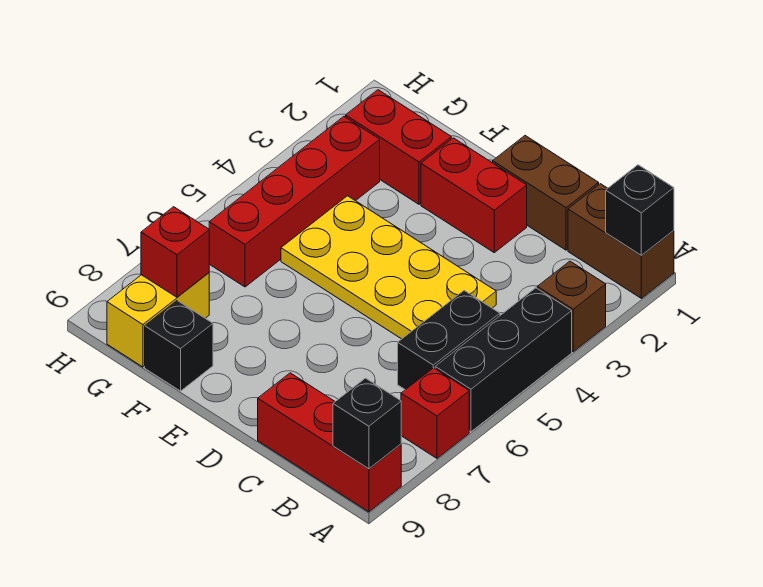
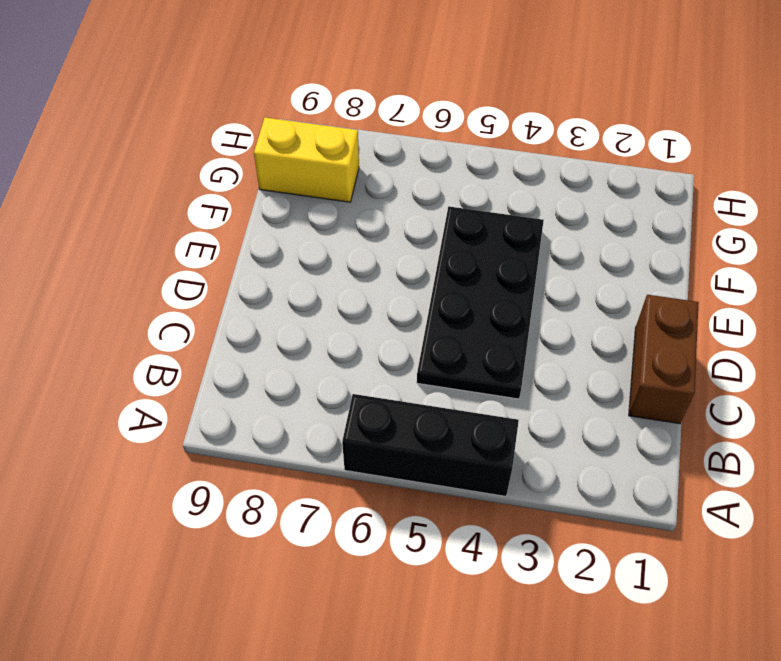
black 2x4 plate [417,207,544,399] -> yellow 2x4 plate [281,196,496,339]
none -> brown 1x2 brick [568,184,674,298]
none -> brown 1x1 brick [537,261,606,352]
none -> red 1x1 brick [401,368,469,458]

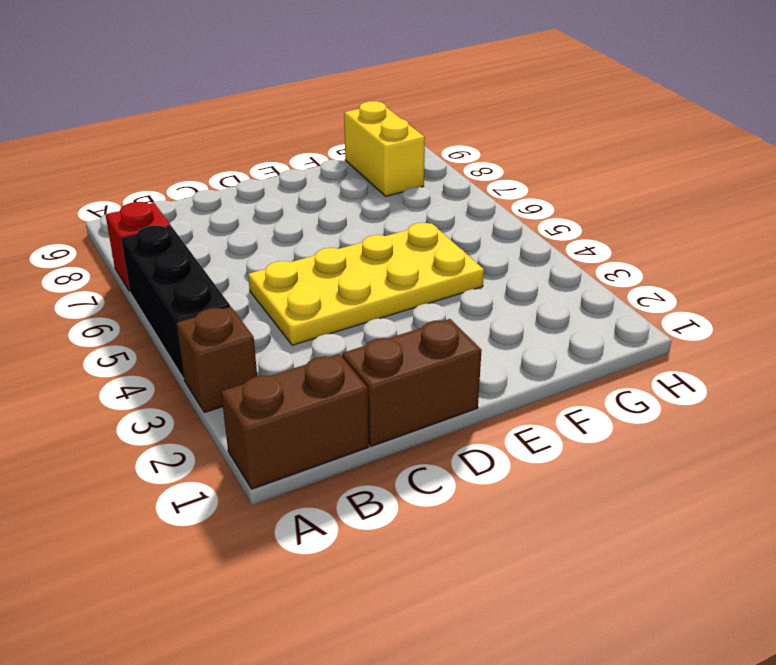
none -> red 1x3 brick [258,373,401,512]
none -> black 1x2 brick [398,291,500,390]
none -> red 1x2 brick [421,138,527,253]

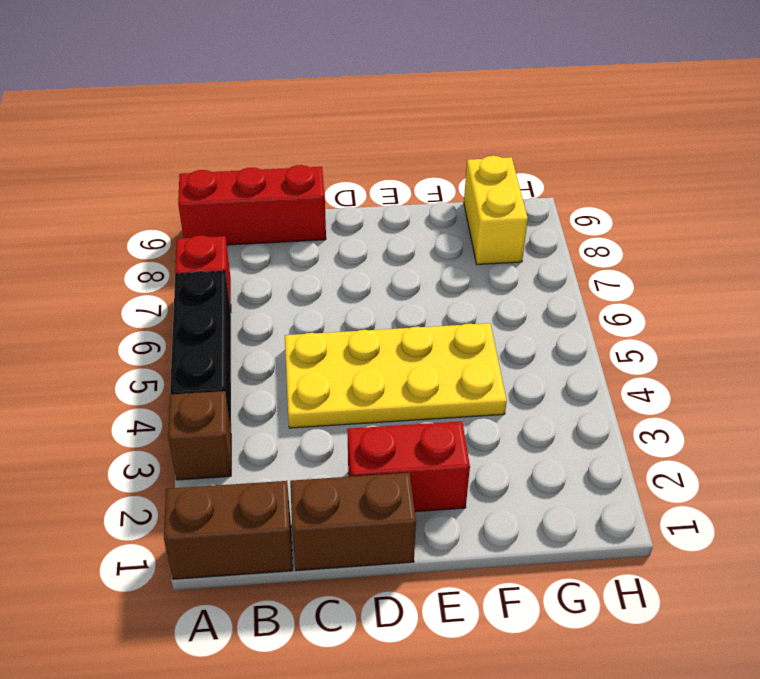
none -> black 1x2 brick [398,291,500,390]
none -> red 1x2 brick [346,90,451,204]
none -> black 1x1 brick [145,301,213,391]

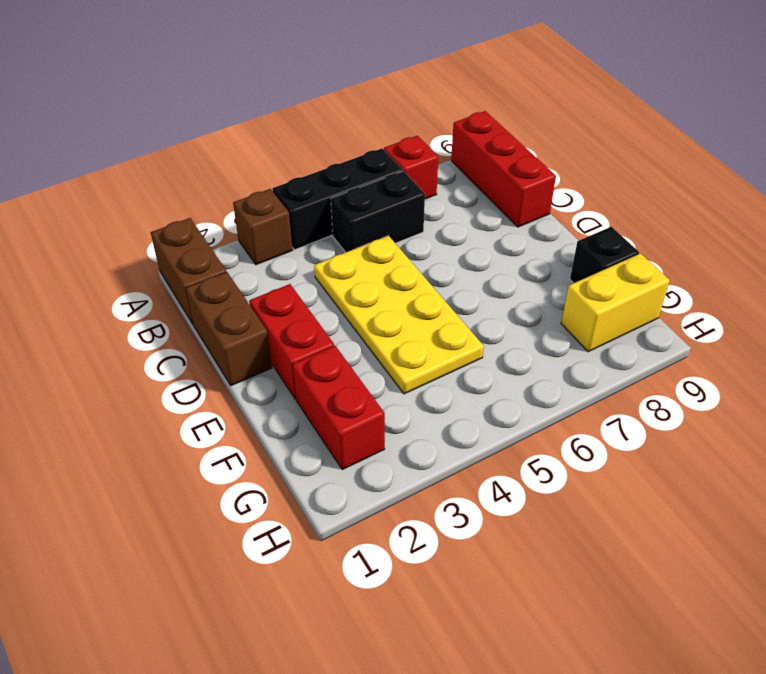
none -> red 1x4 brick [209,117,380,287]
none -> black 1x1 brick [606,165,674,255]
none -> black 1x1 brick [333,378,401,469]

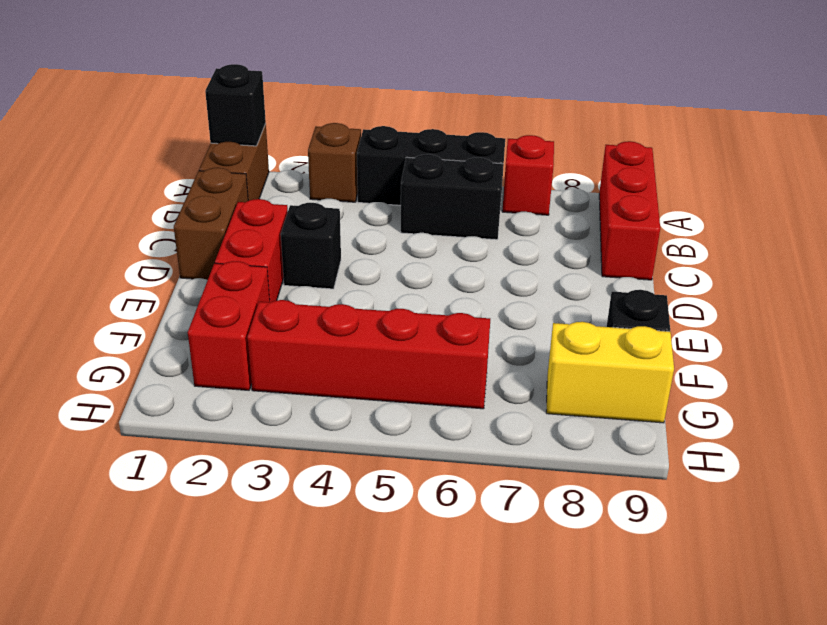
black 1x1 brick [281,203,341,289] -> black 1x1 brick moved to [333,378,401,469]
none -> yellow 2x4 plate [281,196,496,339]
none -> red 1x1 brick [141,207,209,297]

